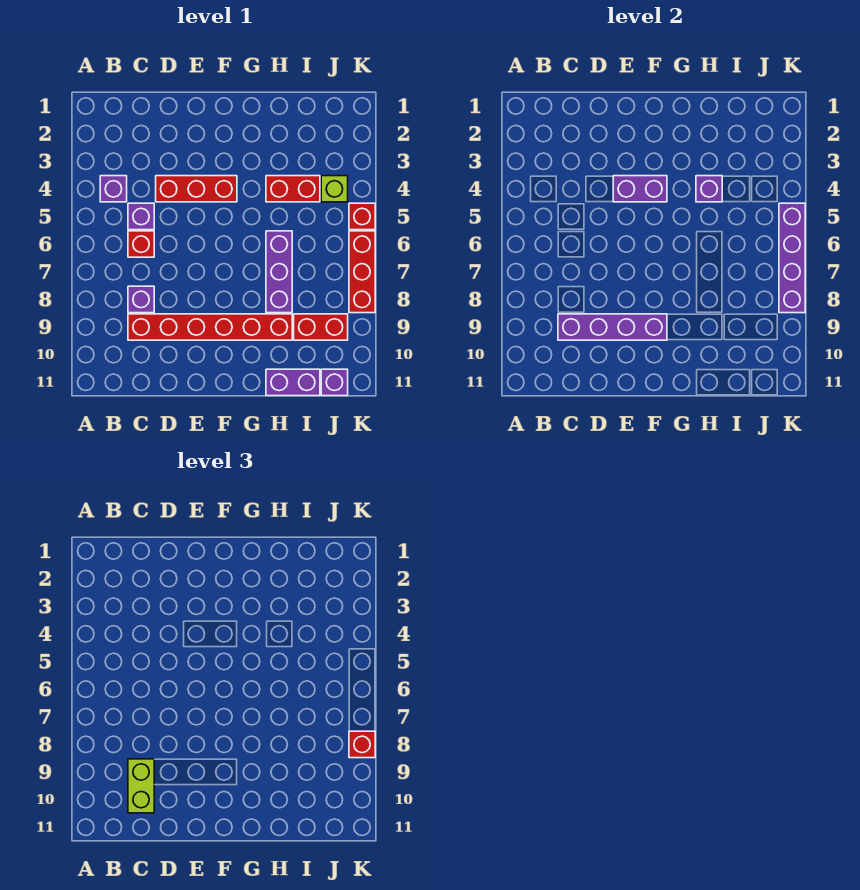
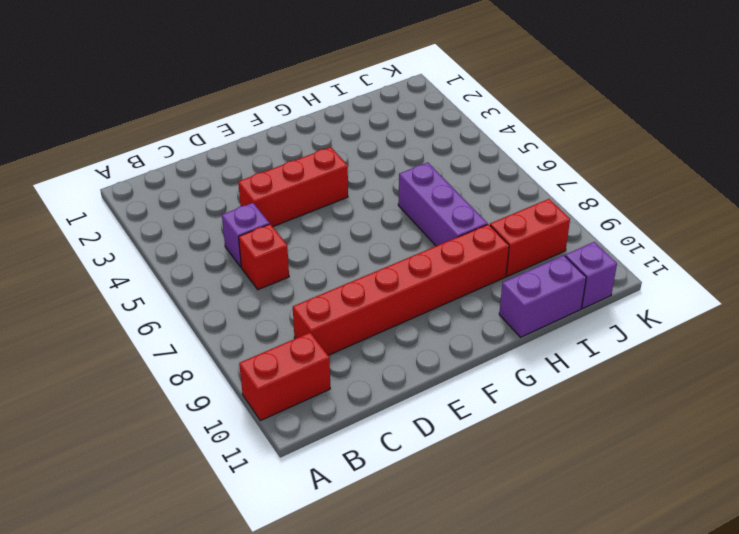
red 1x2 brick [239,333,330,421] -> red 1x2 brick moved to [266,176,320,202]
none -> purple 1x1 brick [100,176,127,202]
none -> purple 1x1 brick [128,286,154,313]
none -> lime 1x1 brick [321,176,348,202]

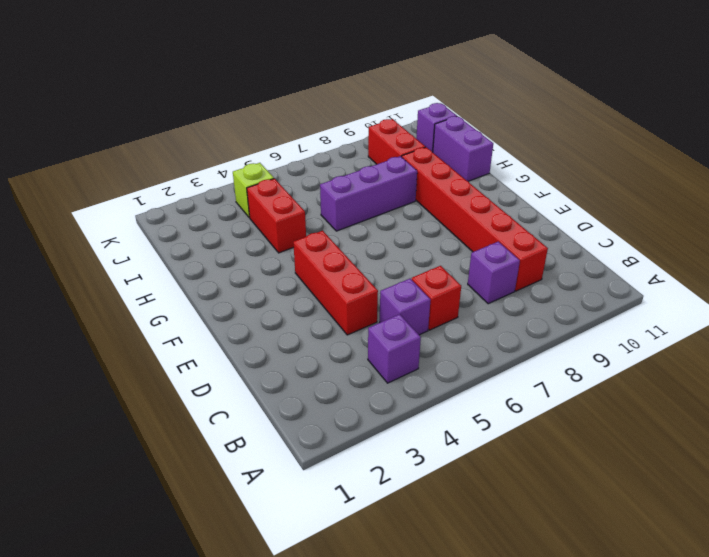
none -> red 1x1 brick [349,203,375,230]
none -> red 1x3 brick [349,231,375,313]
none -> purple 1x4 brick [558,314,667,340]

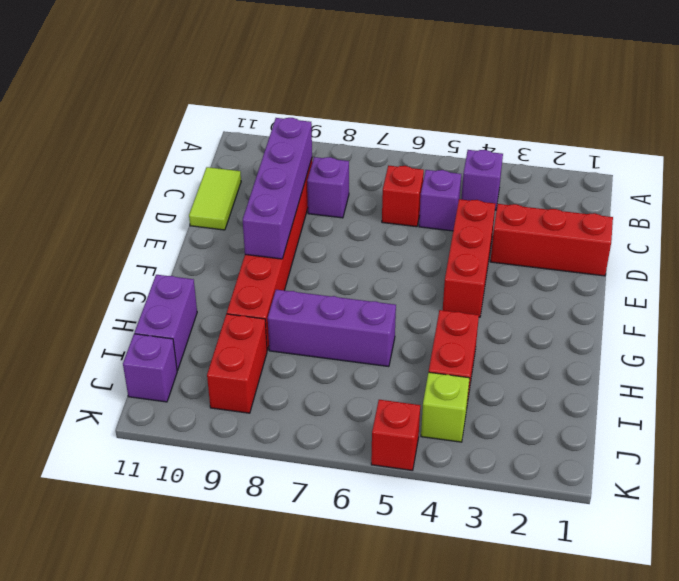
lime 1x2 tile [189,167,241,230] -> none
red 1x3 brick [490,204,613,276] -> red 1x3 brick moved to [349,231,375,313]
none -> purple 1x2 brick [613,176,667,202]
none -> purple 1x1 brick [696,176,722,202]
none -> purple 1x4 brick [779,203,805,313]

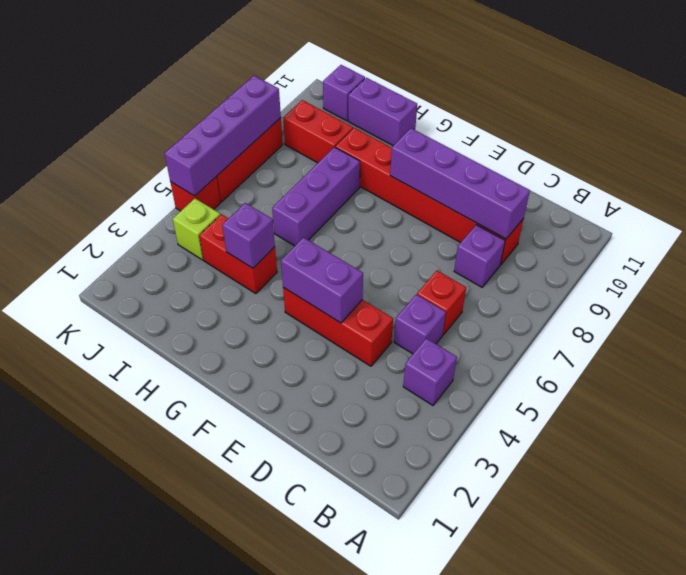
none -> lime 1x2 brick [128,759,154,813]
none -> red 1x1 brick [349,731,375,758]

